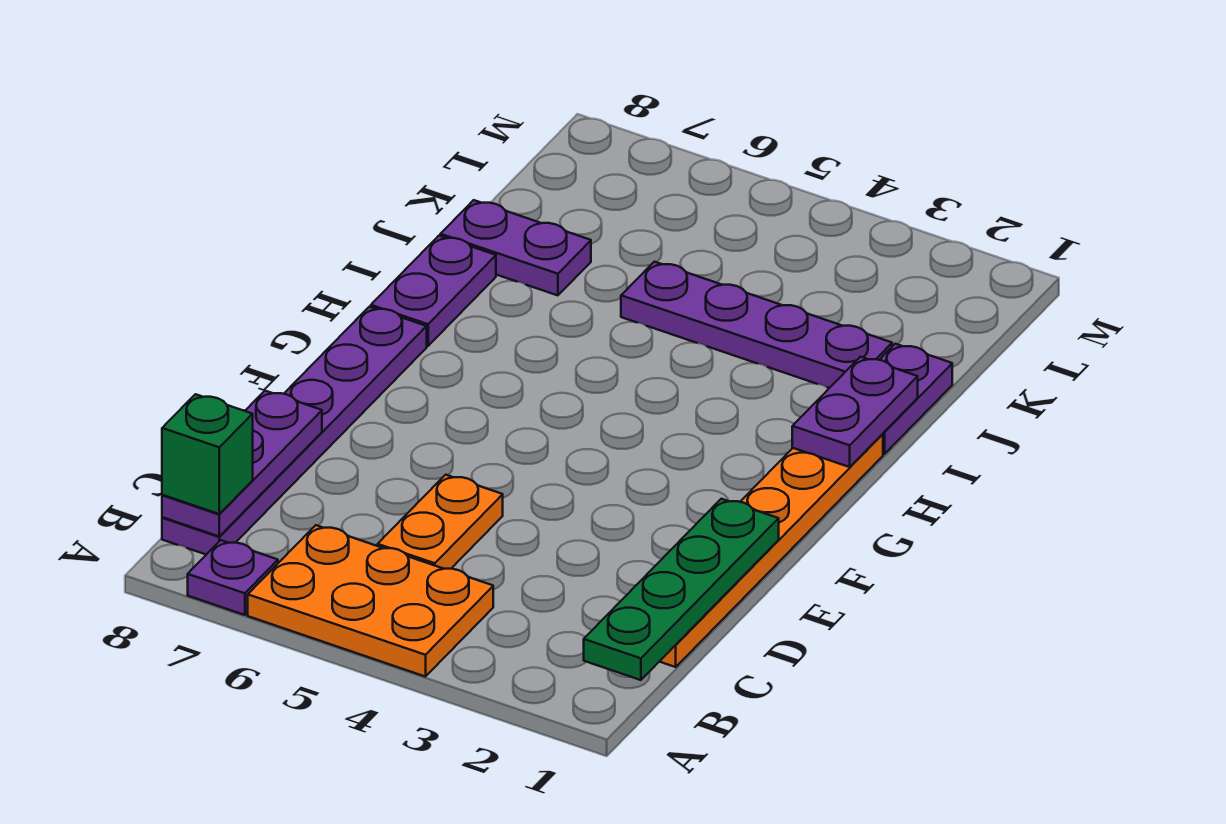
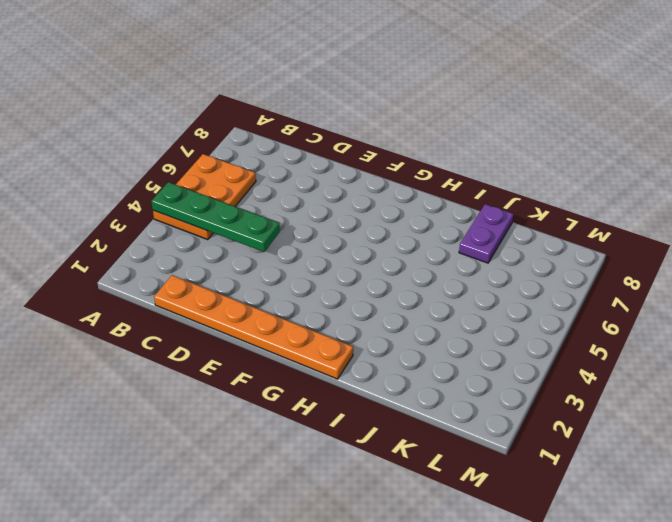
green 1x4 plate [152,182,280,252] -> green 1x4 plate moved to [584,499,779,680]
none -> purple 1x1 plate [188,540,278,615]
none -> purple 1x6 plate [162,307,427,555]
none -> orange 1x2 plate [378,475,503,569]

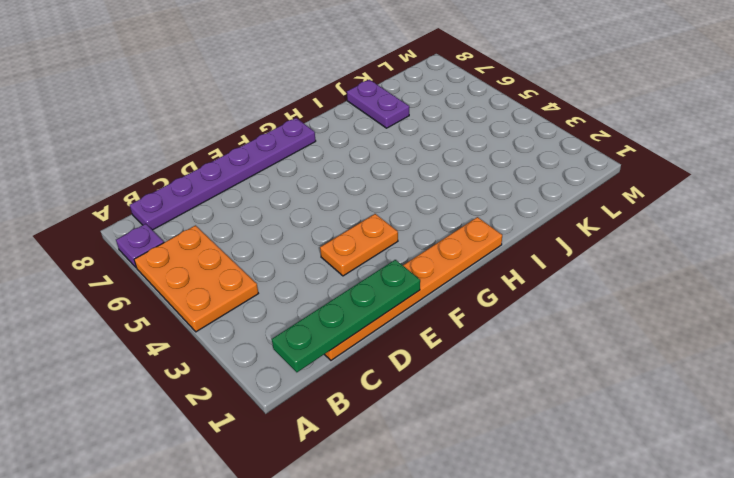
orange 1x2 plate [320,214,398,276] -> orange 1x2 plate moved to [378,475,503,569]
none -> purple 1x2 plate [371,236,496,346]
none -> purple 1x2 plate [880,344,952,454]
none -> purple 1x4 plate [621,262,892,388]

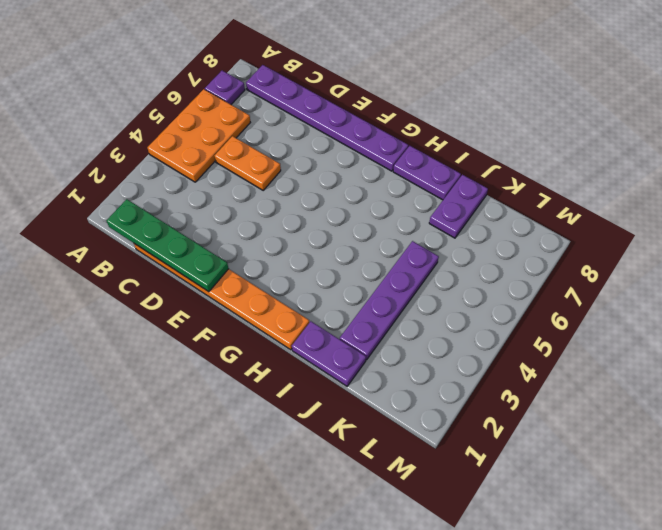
none -> purple 1x3 plate [162,391,322,536]
none -> purple 1x2 plate [792,357,918,467]
none -> green 1x1 brick [162,394,253,514]

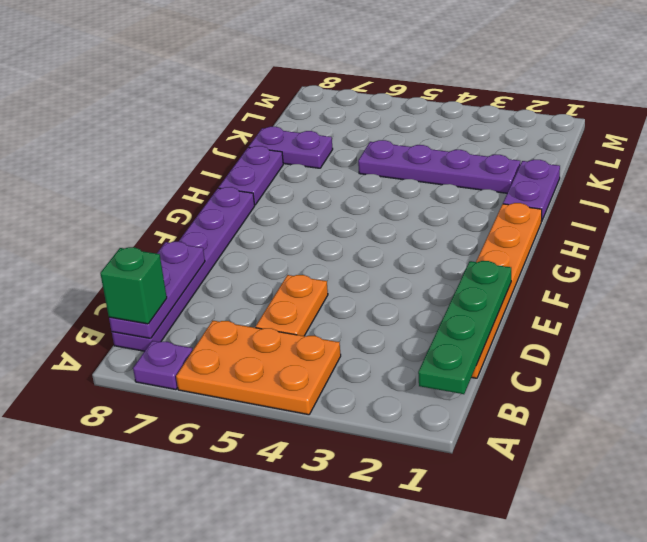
none -> purple 1x2 plate [792,357,918,467]

